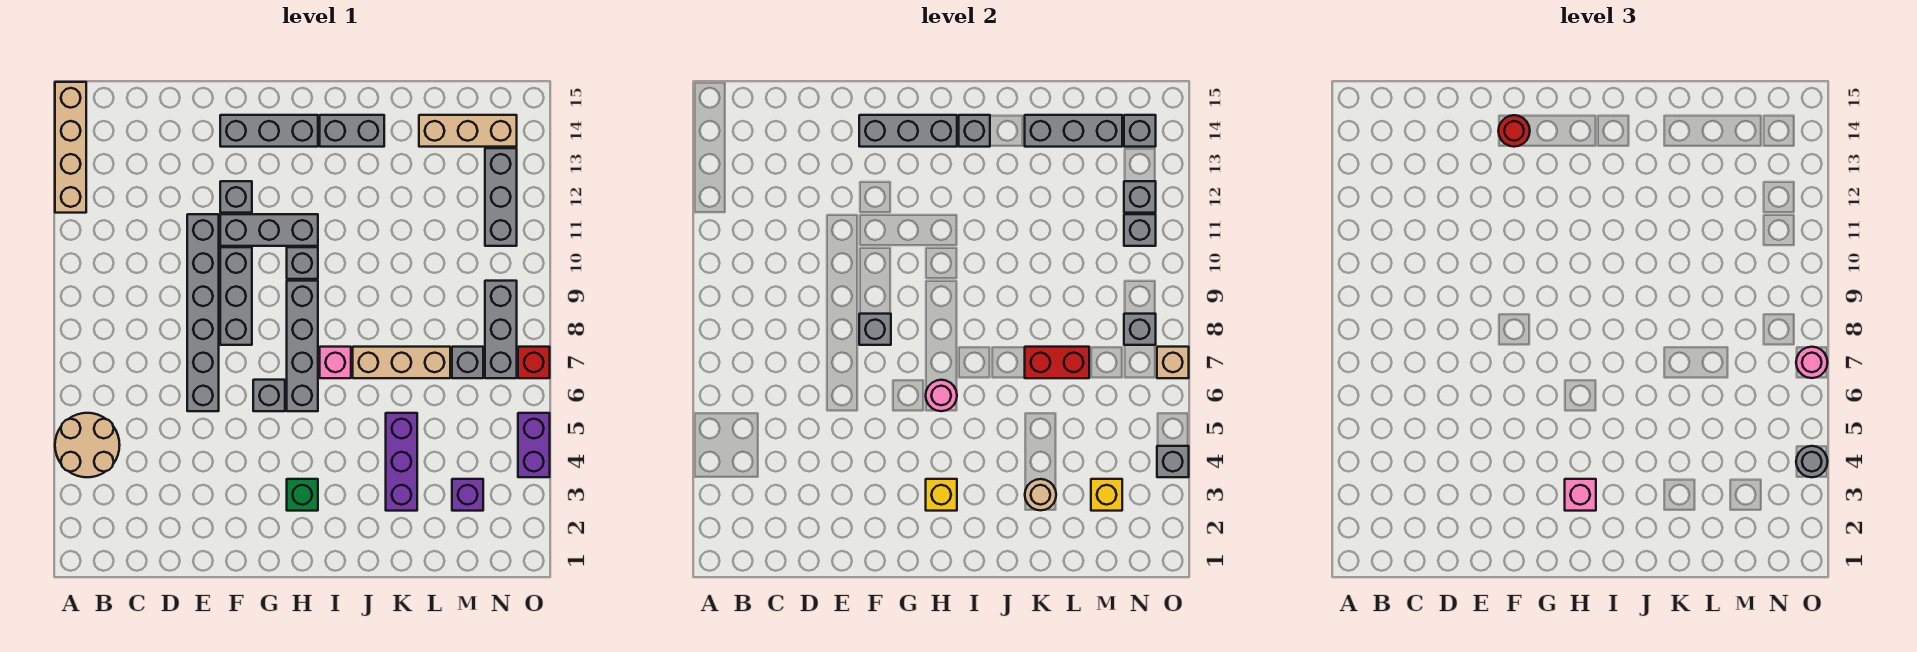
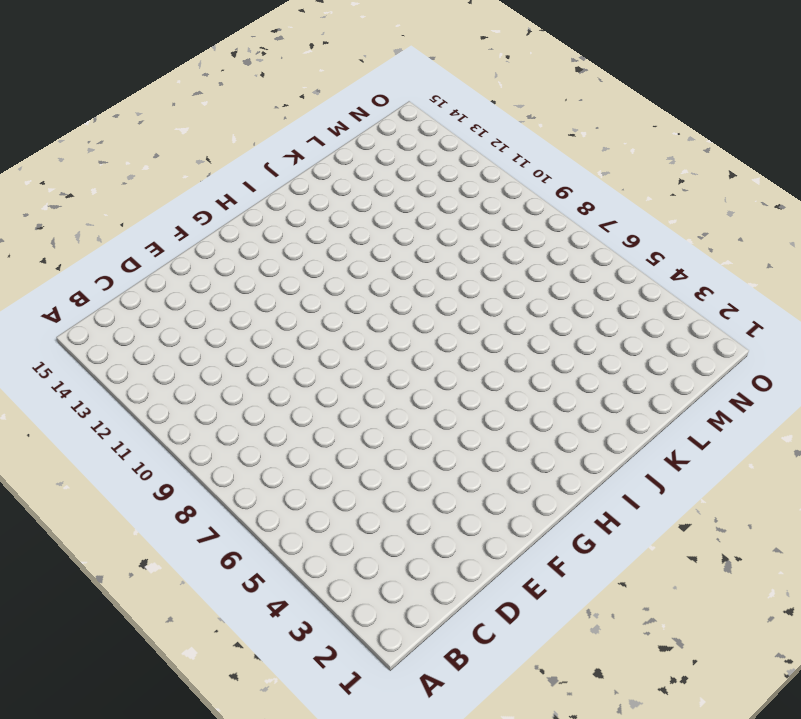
none -> tan 2x2 round brick [55,413,120,477]
none -> tan 1x4 brick [55,82,86,213]
none -> grey 1x6 brick [187,214,219,411]
none -> grey 1x3 brick [220,247,252,345]

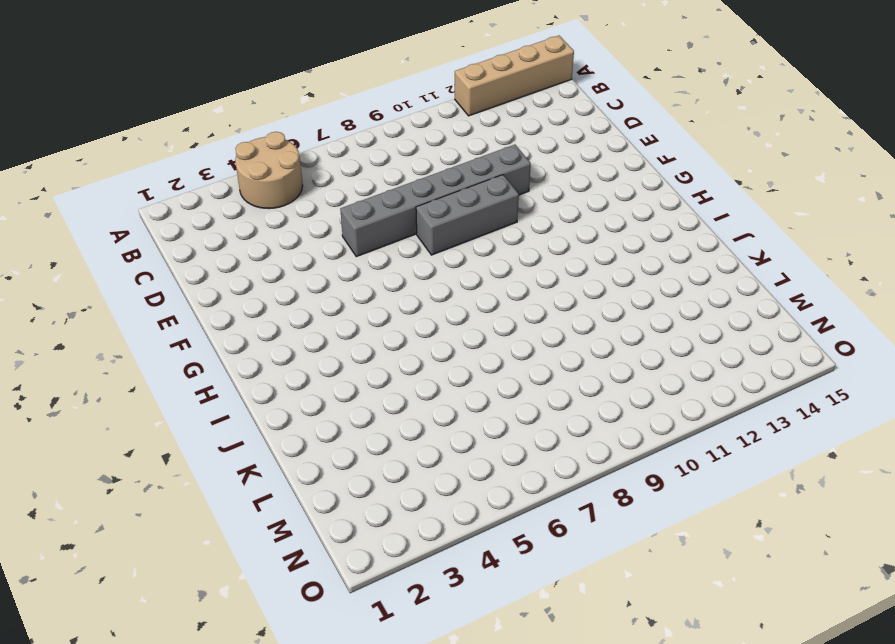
none -> grey 1x3 brick [220,214,318,246]
none -> grey 1x1 brick [220,181,252,213]
none -> grey 1x3 brick [220,115,318,147]
none -> grey 1x1 brick [253,380,285,411]

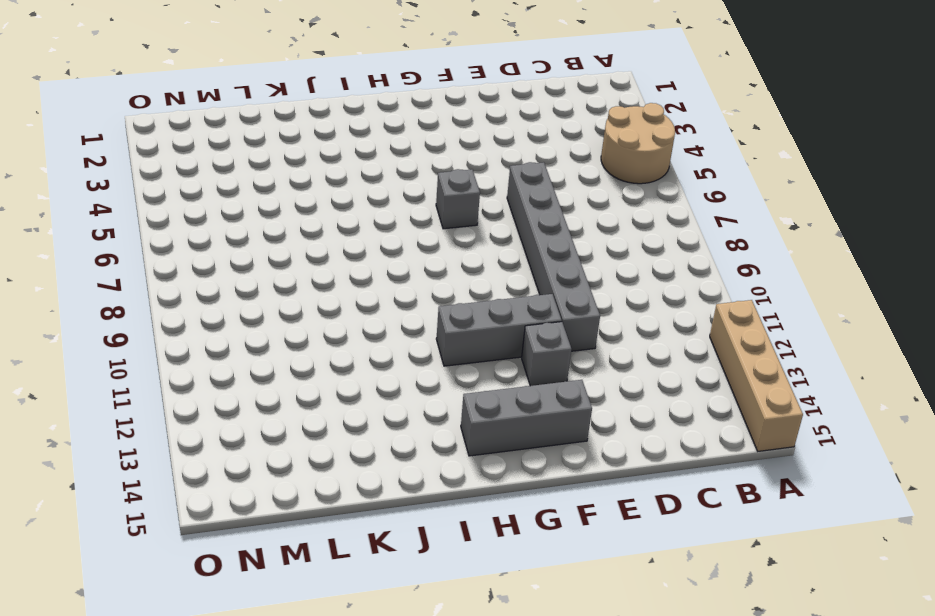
none -> grey 1x3 brick [220,247,252,345]
none -> green 1x1 brick [287,479,318,511]
none -> grey 1x4 brick [287,281,318,411]
none -> grey 1x1 brick [287,247,318,279]

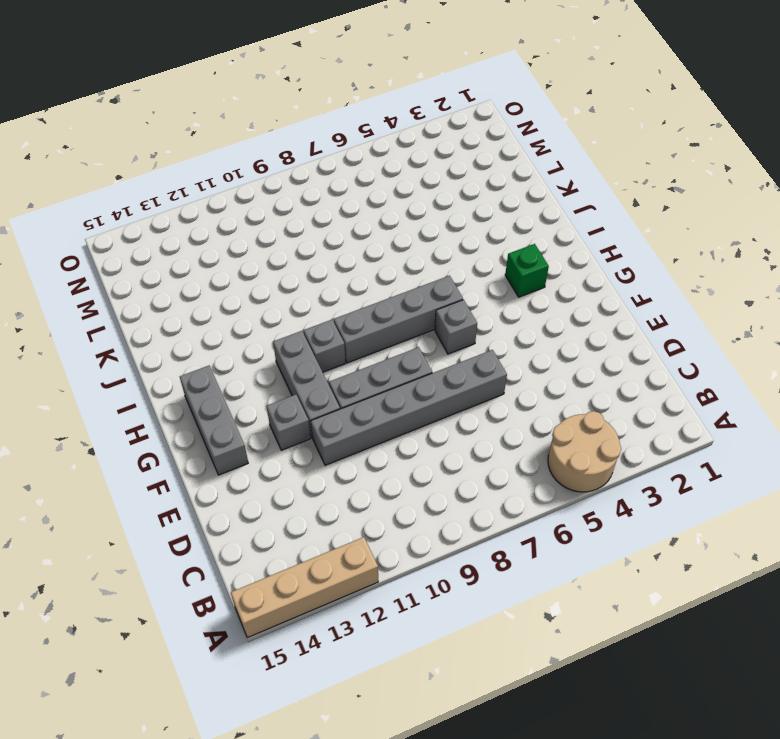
none -> pink 1x1 brick [320,347,351,378]
none -> grey 1x2 brick [320,115,384,147]
none -> tan 1x3 brick [353,347,450,378]
none -> purple 1x3 brick [386,413,417,511]

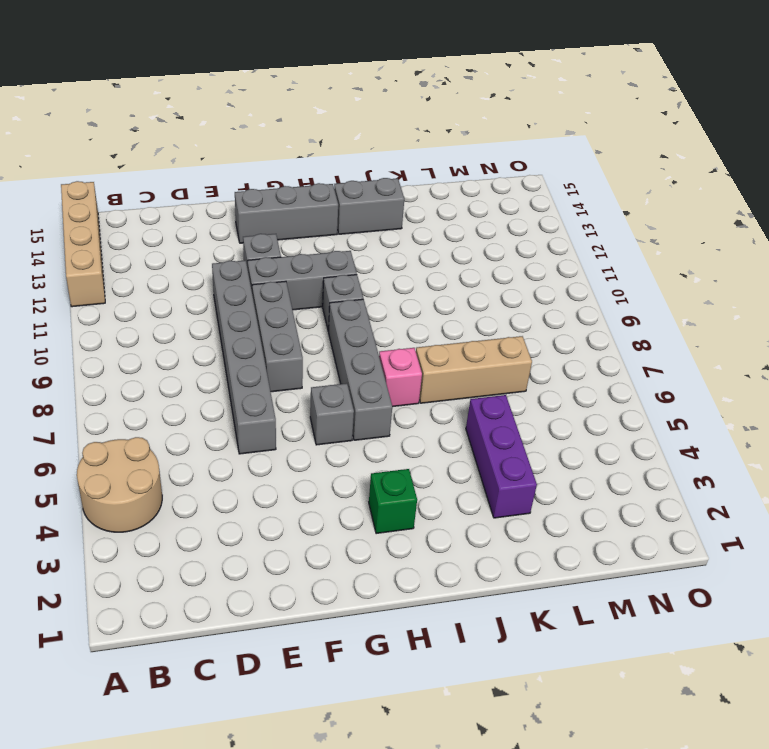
none -> tan 1x3 brick [419,115,517,147]
none -> purple 1x1 brick [452,479,483,511]
none -> grey 1x1 brick [452,347,483,378]
none -> grey 1x3 brick [485,281,517,378]

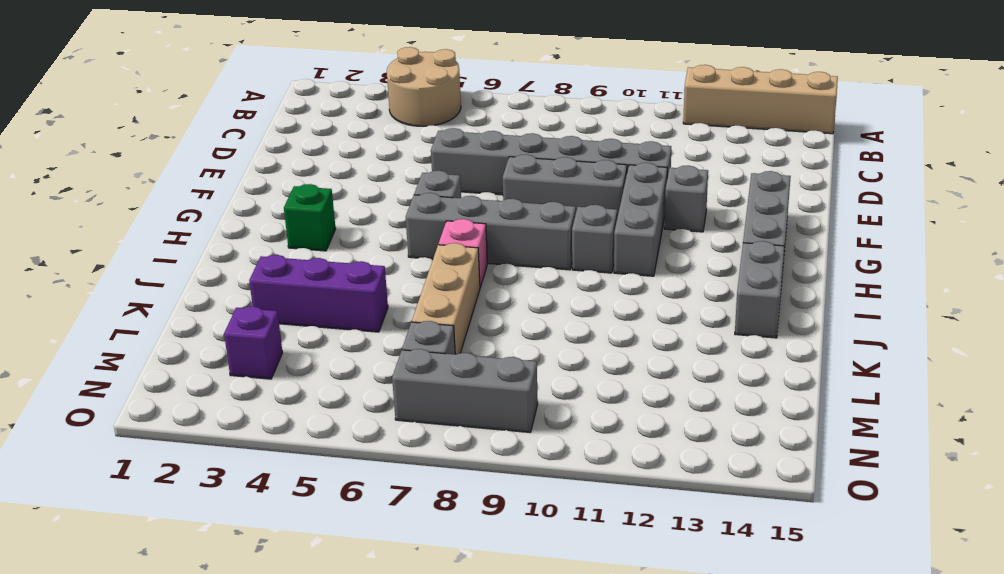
none -> tan 1x3 brick [419,115,517,147]
none -> grey 1x3 brick [485,148,517,246]
none -> purple 1x2 brick [518,413,550,477]
none -> red 1x1 brick [518,347,550,378]

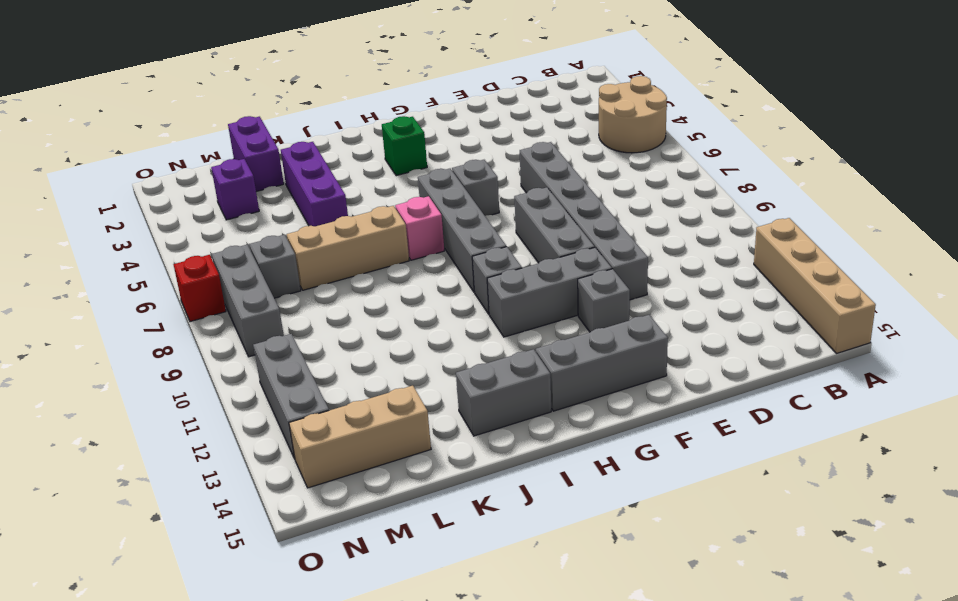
purple 1x2 brick [228,116,284,191] -> purple 1x2 brick moved to [518,413,550,477]
none -> grey 1x1 brick [859,314,891,345]
none -> grey 1x3 brick [859,115,957,147]
none -> yellow 1x1 brick [926,479,957,511]
none -> pink 1x1 round brick [926,380,957,411]

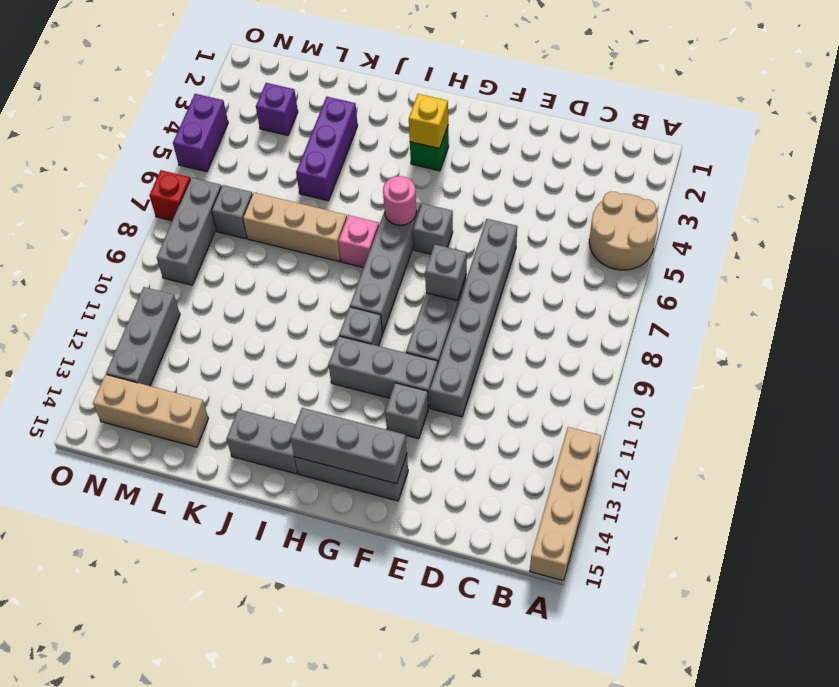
none -> grey 1x1 brick [959,115,990,147]
none -> tan 1x1 round brick [1025,479,1056,510]
none -> red 1x2 brick [1025,347,1089,378]
none -> grey 1x3 brick [1025,115,1122,147]

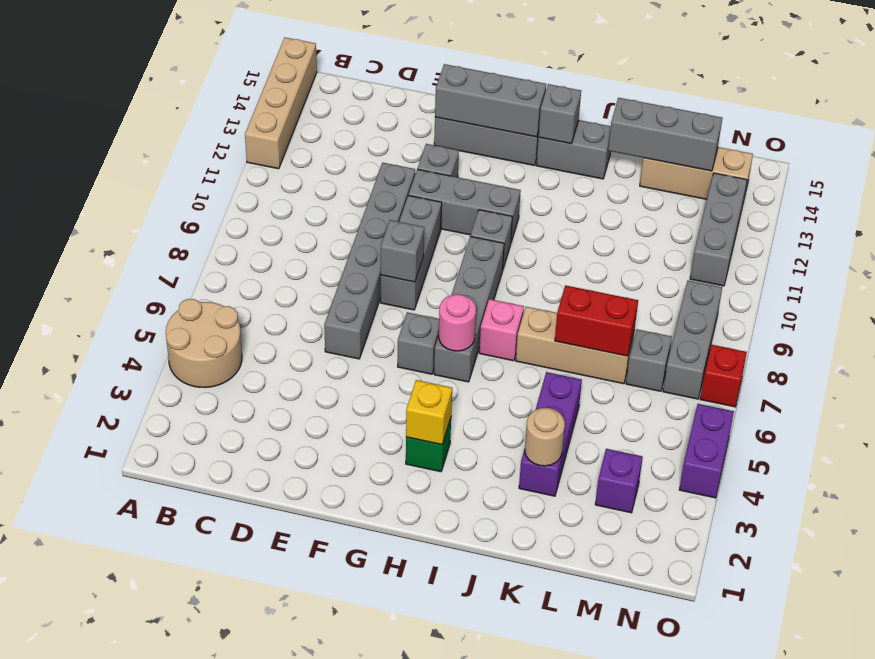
none -> yellow 1x1 brick [1091,479,1122,511]
none -> grey 1x1 brick [1124,314,1156,345]
none -> grey 1x1 brick [1124,214,1156,246]
none -> grey 1x1 brick [1124,181,1156,213]

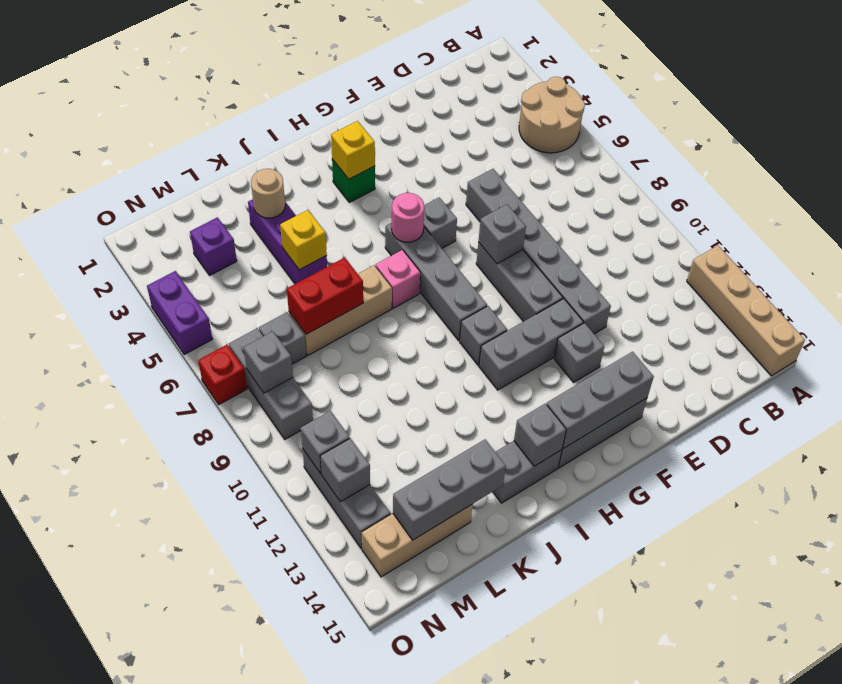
yellow 1x1 brick [280,210,327,270] -> yellow 1x1 brick moved to [1091,479,1122,511]
none -> grey 1x1 brick [1124,115,1156,147]
none -> grey 1x1 brick [1157,446,1189,477]
none -> tan 1x1 brick [1157,347,1189,378]
none -> red 1x1 round brick [1498,115,1530,147]

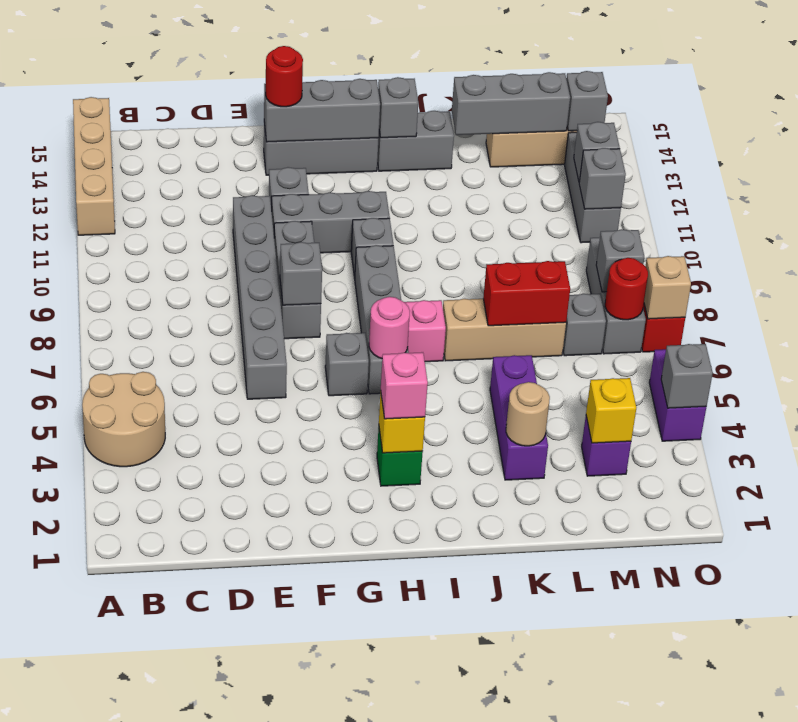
red 1x1 round brick [605,258,648,320] -> none
none -> grey 1x1 round brick [1796,446,1828,477]
none -> pink 1x1 round brick [1796,347,1828,378]

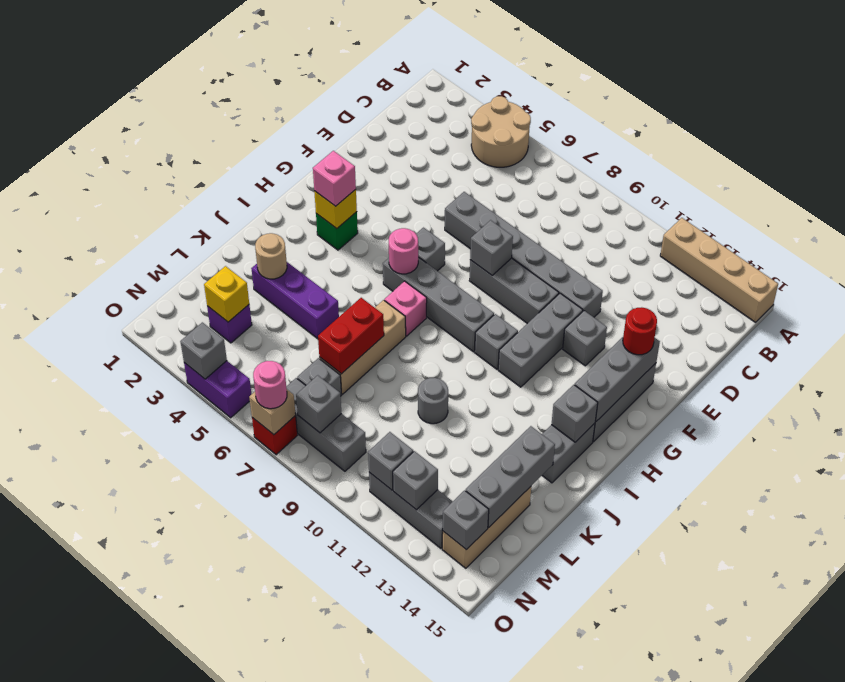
grey 1x1 round brick [418,378,448,424] -> grey 1x1 round brick moved to [1796,446,1828,477]

